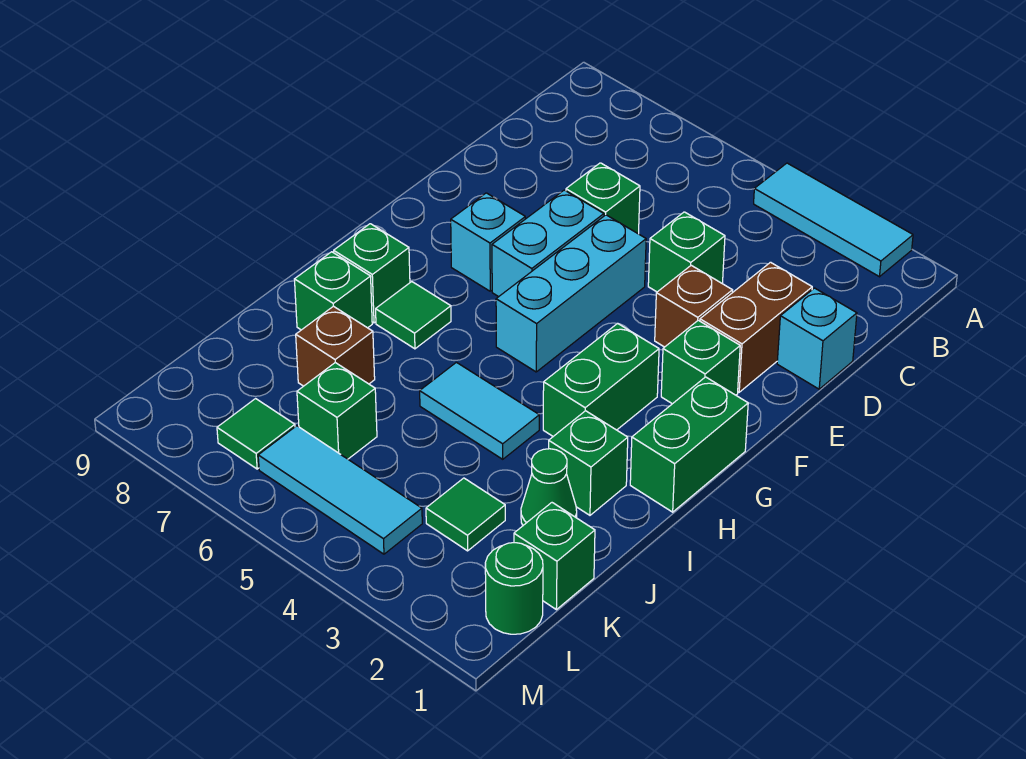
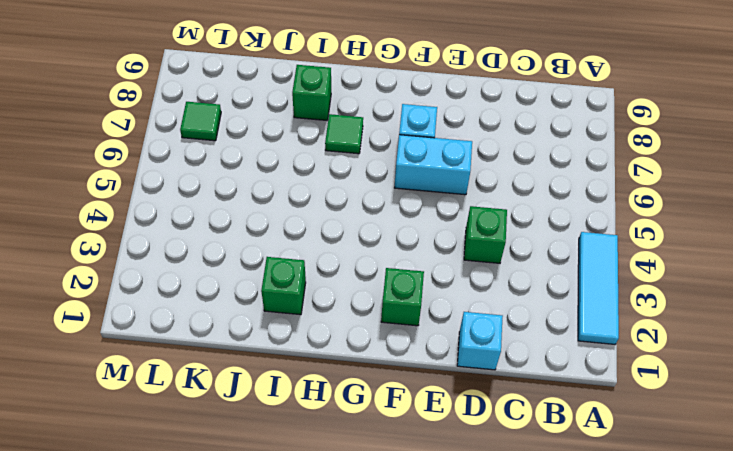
none -> brown 1x2 brick [700,262,812,392]
none -> green 1x1 brick [566,163,640,234]
none -> brown 1x1 brick [655,265,732,347]

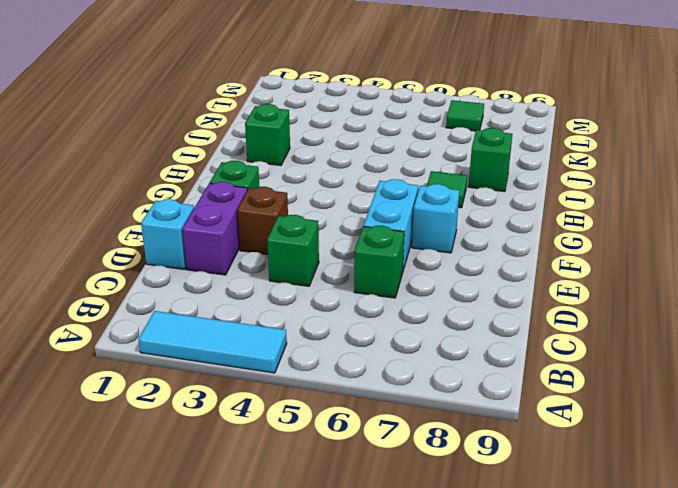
purple 1x2 brick [183,182,247,275] -> brown 1x2 brick [700,262,812,392]
none -> cyan 1x3 brick [496,215,646,372]
none -> green 1x2 brick [630,377,748,512]
none -> green 1x2 brick [543,323,659,436]

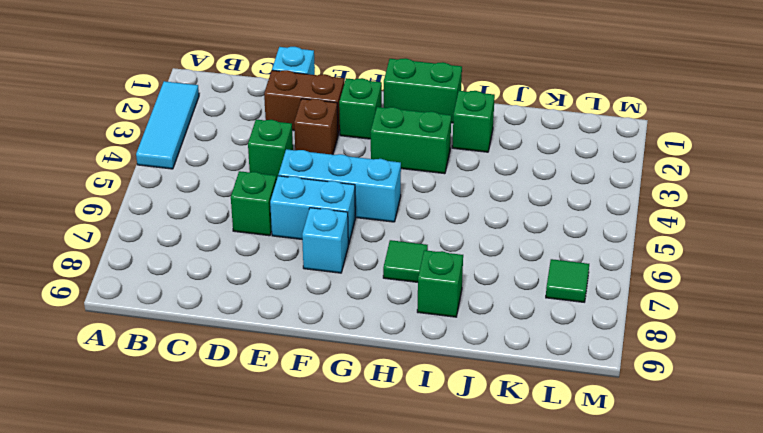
none -> green 1x1 brick [334,224,410,323]
none -> cyan 1x2 tile [420,362,539,459]
none -> green 1x1 cone [521,449,577,525]

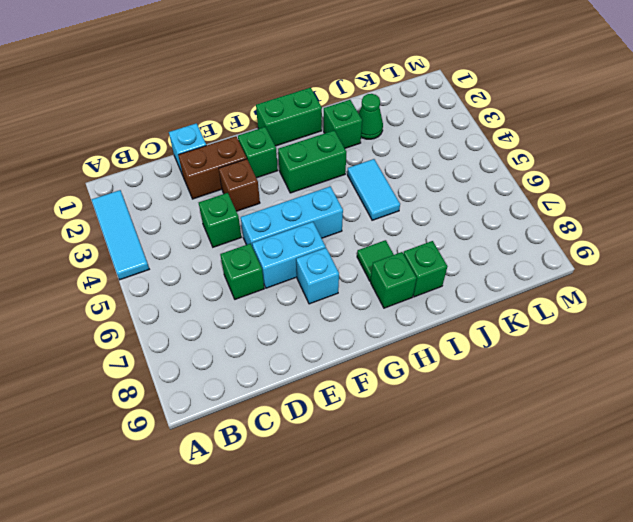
none -> brown 1x1 brick [296,306,375,386]
none -> green 1x1 brick [514,503,595,610]
none -> green 1x1 tile [426,478,505,551]

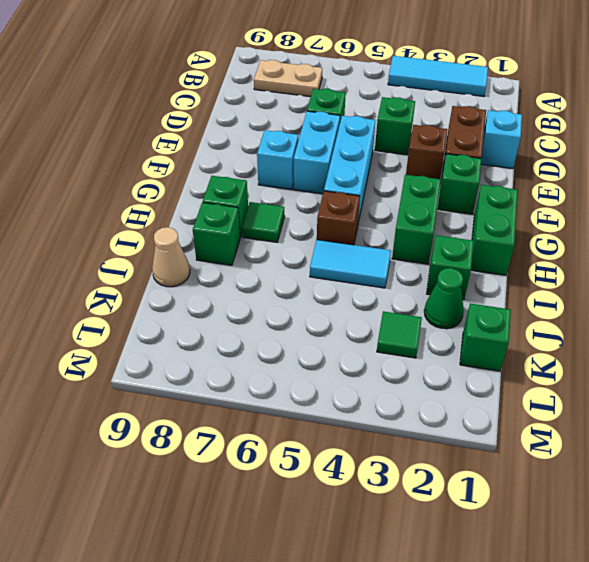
tan 1x2 plate [254,60,322,97] -> none
brown 1x1 brick [317,191,360,245] -> brown 1x1 brick moved to [296,306,375,386]
tan 1x1 cone [152,227,190,287] -> none
none -> green 1x1 brick [297,363,377,459]
none -> green 1x1 round brick [485,543,543,634]
none -> cyan 1x3 tile [258,426,422,554]

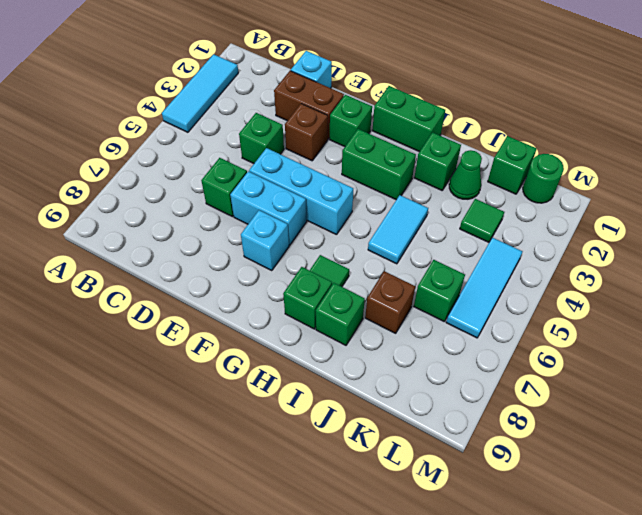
none -> green 1x1 tile [217,399,295,469]

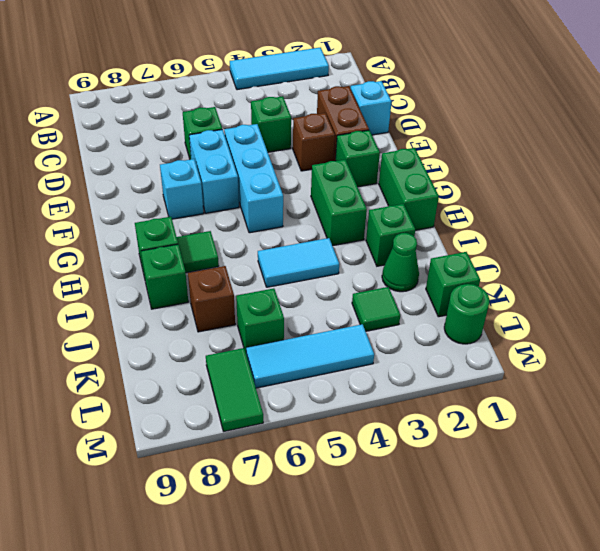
green 1x2 tile [206,348,263,431] -> green 1x1 tile [217,399,295,469]

